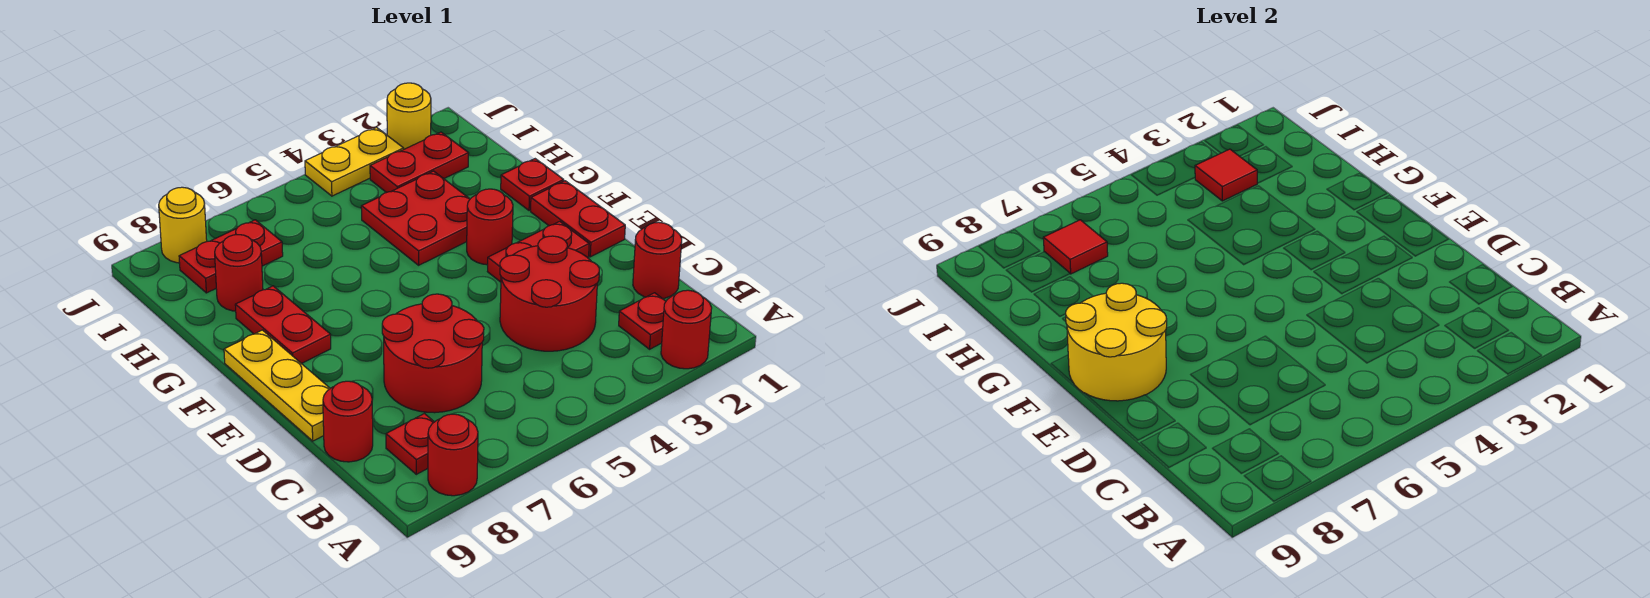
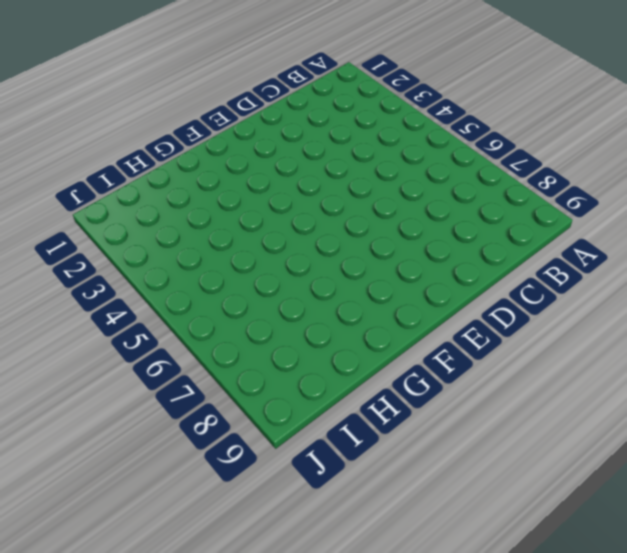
none -> red 1x1 round brick [661,290,712,369]
none -> red 1x1 round brick [428,414,478,496]
none -> red 1x1 plate [619,293,666,349]

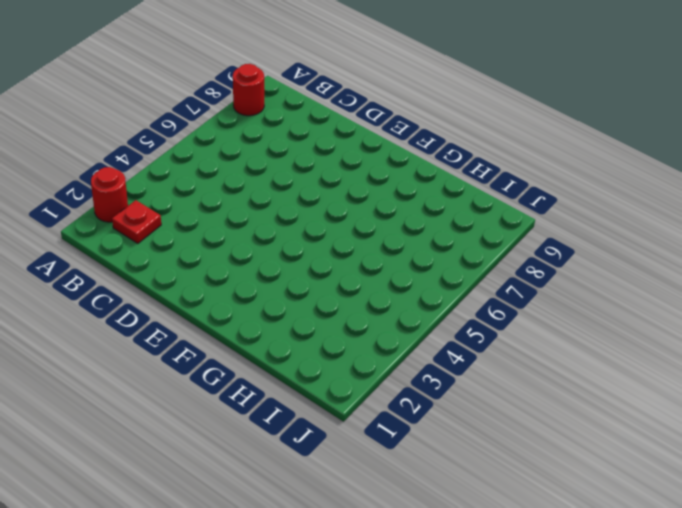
none -> red 1x1 plate [386,414,434,474]
none -> red 1x1 round brick [633,222,682,299]
none -> red 2x2 round brick [500,236,599,351]

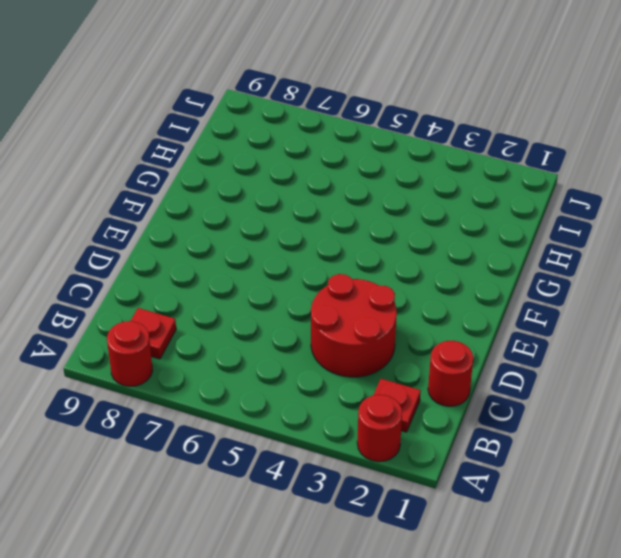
none -> red 2x2 round brick [382,294,484,413]
none -> red 1x1 round brick [323,381,373,462]
none -> yellow 1x3 plate [224,330,330,441]

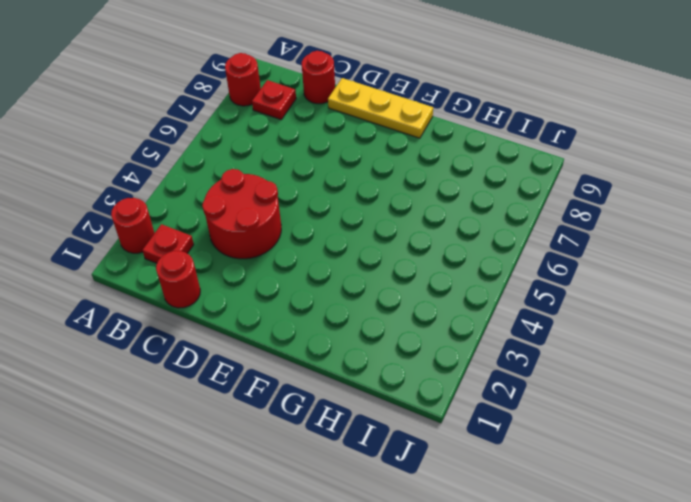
none -> red 2x2 round brick [382,294,484,413]
none -> red 1x2 plate [531,181,625,257]
none -> red 1x2 plate [488,221,589,282]

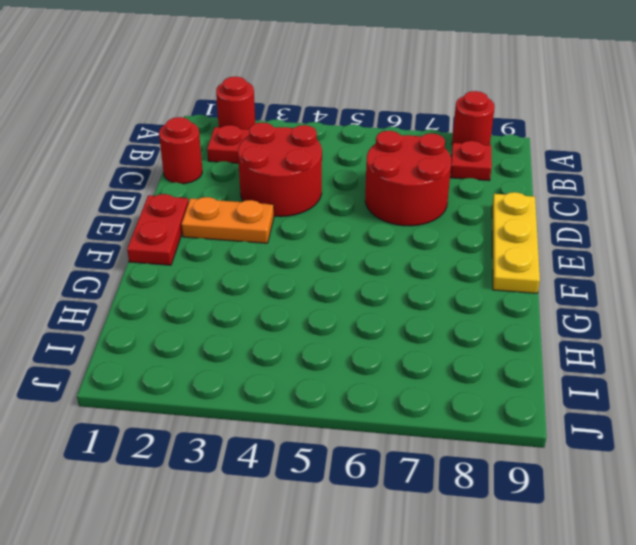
orange 1x2 plate [182,197,274,243] -> red 1x2 plate [488,221,589,282]
none -> red 1x1 round brick [323,381,373,462]
none -> red 1x1 round brick [467,189,513,265]
none -> red 1x2 plate [235,286,331,364]

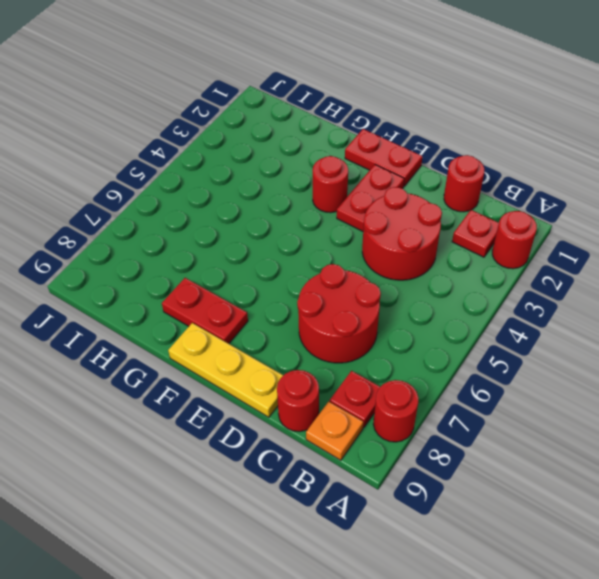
orange 1x1 plate [306,402,363,460] -> none
none -> red 1x1 plate [501,159,564,211]
none -> red 2x2 plate [361,171,470,265]
none -> red 1x1 round brick [215,235,263,311]

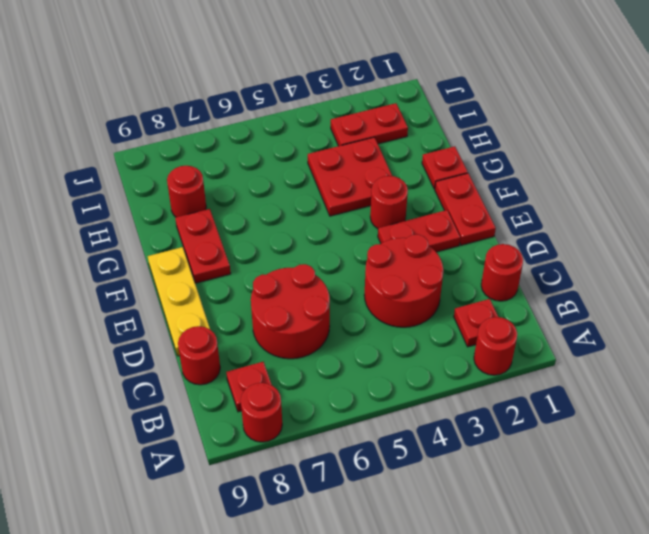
none -> red 1x2 plate [179,220,283,293]
none -> yellow 1x1 round brick [387,83,431,149]
none -> yellow 1x2 plate [305,127,404,196]

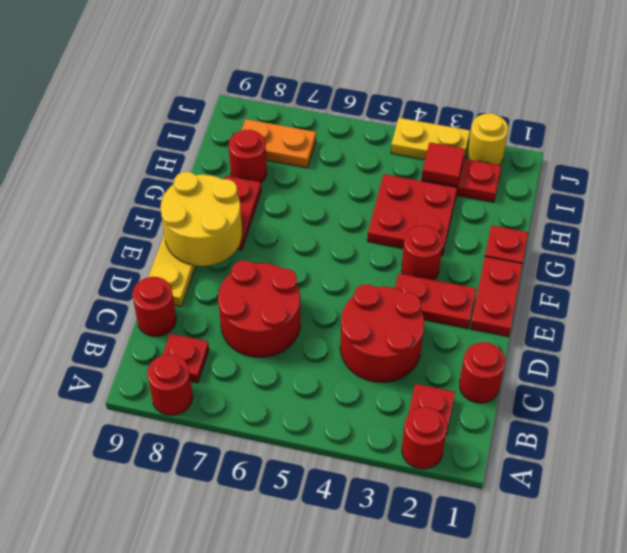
orange 1x2 plate [241,119,316,168] -> red 1x2 plate [179,220,283,293]
none -> yellow 1x1 round brick [159,187,207,263]
none -> red 1x1 tile [1043,220,1108,274]

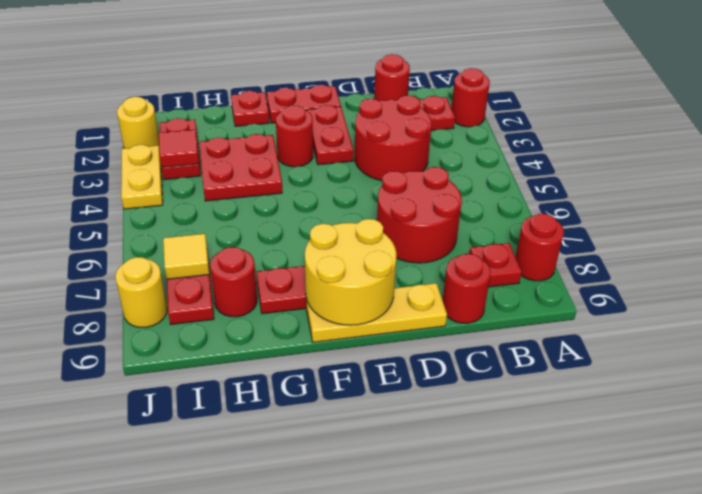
yellow 1x1 tile [163,234,209,279] -> red 1x1 tile [1043,220,1108,274]

